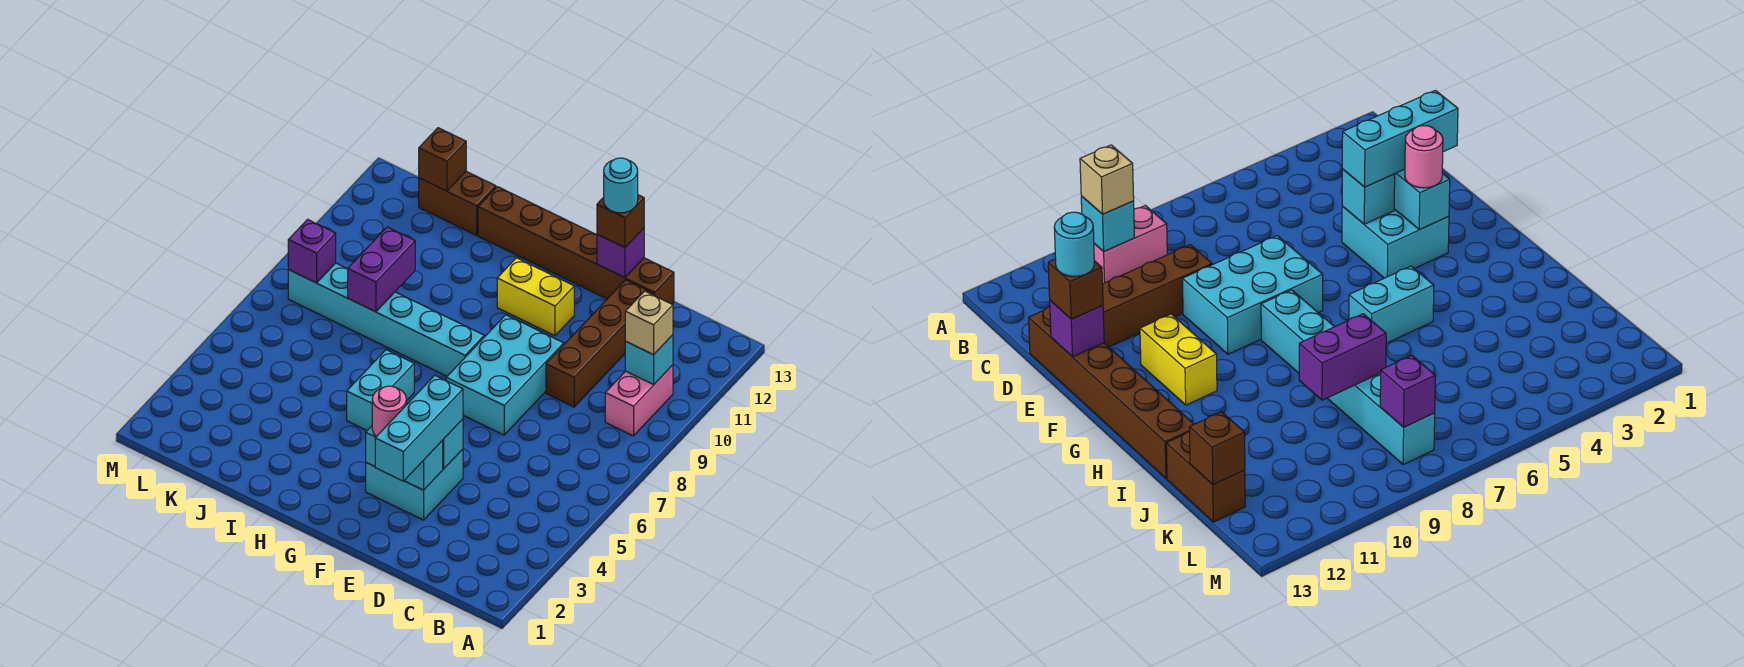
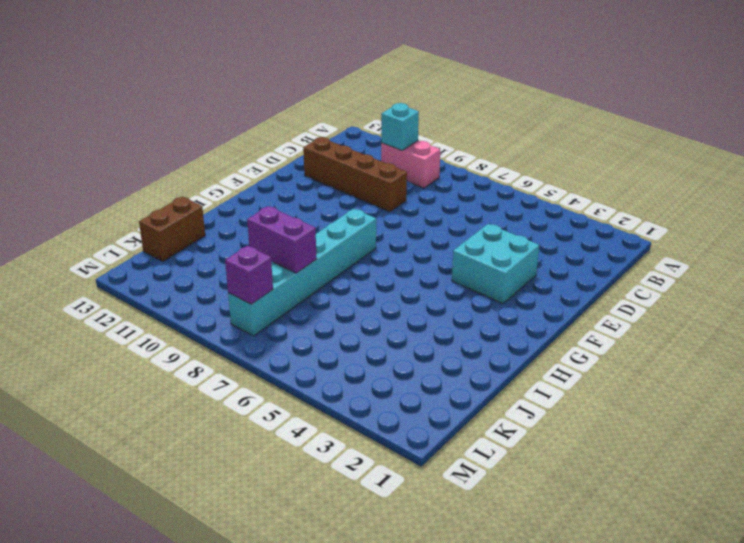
none -> brown 1x6 brick [478,187,674,304]
none -> cyan 2x3 brick [446,315,564,435]
none -> yellow 1x2 brick [497,258,574,336]

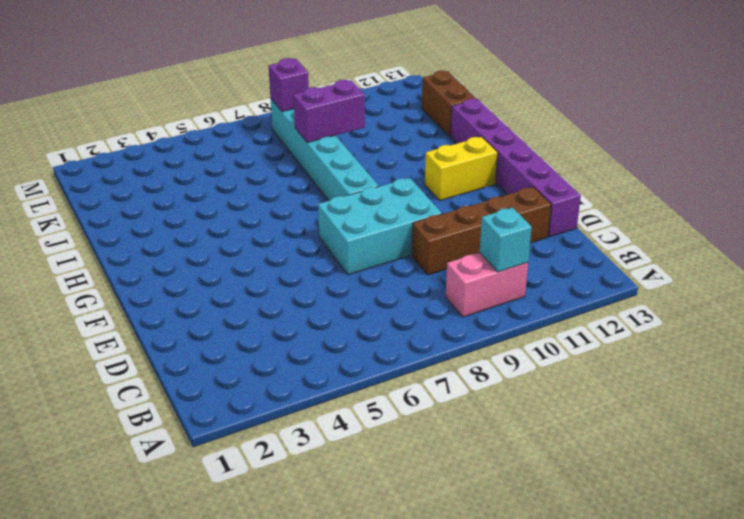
purple 1x6 brick [450,99,581,237] -> brown 1x6 brick [478,187,674,304]
yellow 1x2 brick [425,137,498,200] -> yellow 1x2 brick turned to [497,258,574,336]
none -> cyan 2x2 brick [366,449,463,520]
none -> cyan 1x2 brick [347,350,414,430]
none -> cyan 1x2 brick [366,426,443,490]

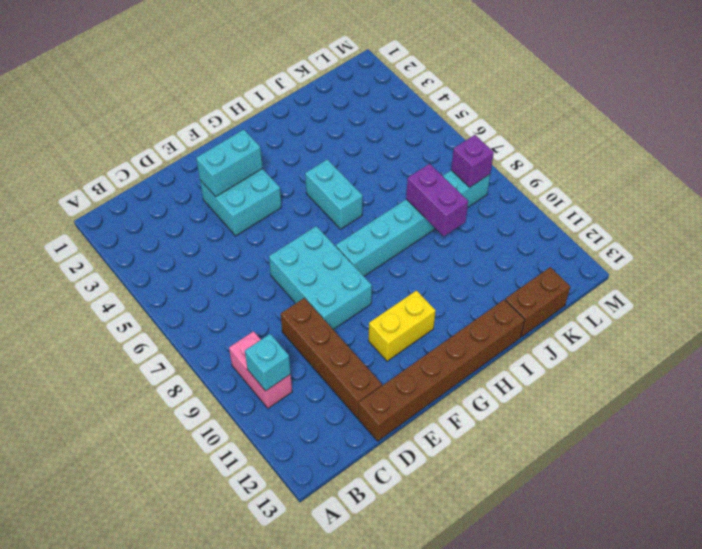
none -> cyan 1x1 brick [442,419,463,469]
none -> purple 1x1 brick [597,228,644,278]
none -> brown 1x1 brick [419,128,466,191]

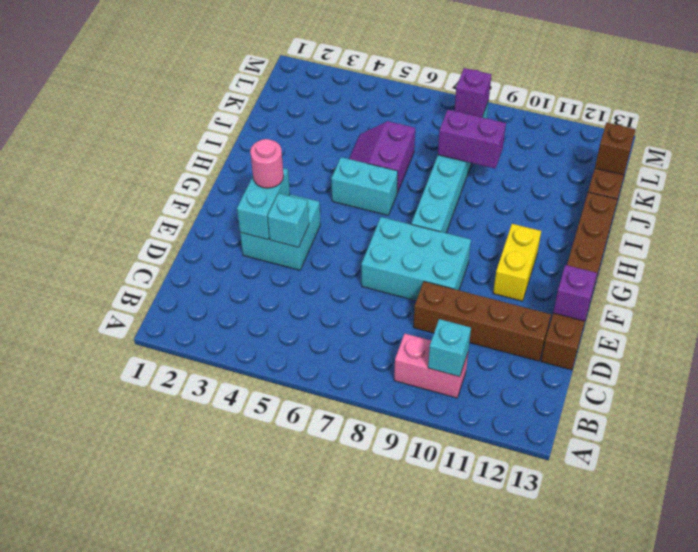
purple 2x2 slope [349,121,415,193] -> none
none -> tan 1x1 brick [625,291,673,355]
none -> cyan 1x3 brick [375,375,463,481]
none -> brown 1x1 brick [597,195,644,248]

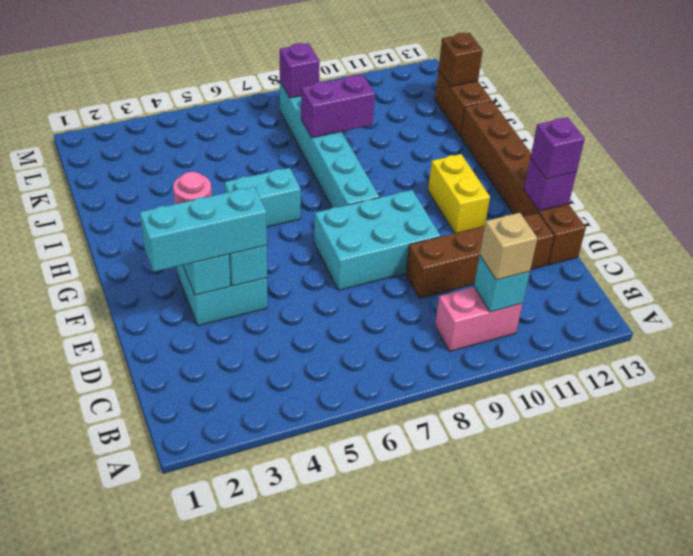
purple 1x1 brick [530,117,585,179] -> brown 1x1 brick [597,195,644,248]
none -> cyan 1x1 round brick [604,158,638,213]

